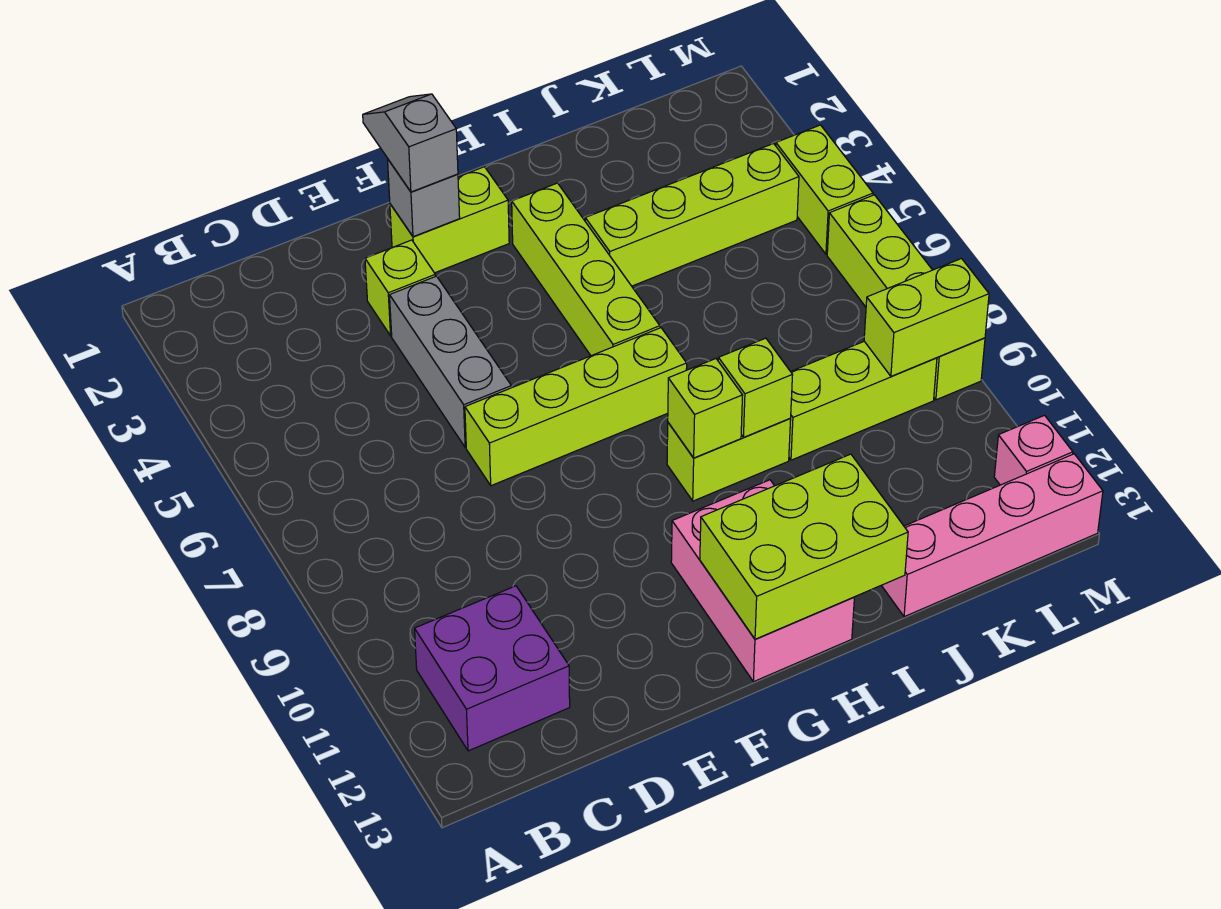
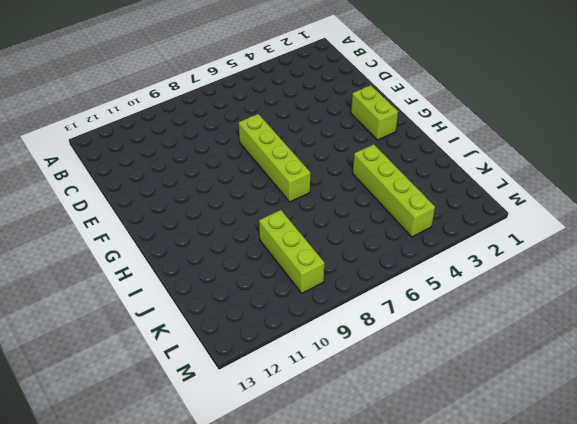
none -> purple 2x2 brick [415,586,570,751]
none -> lime 1x1 brick [365,240,435,336]
none -> grey 1x3 brick [390,276,511,447]

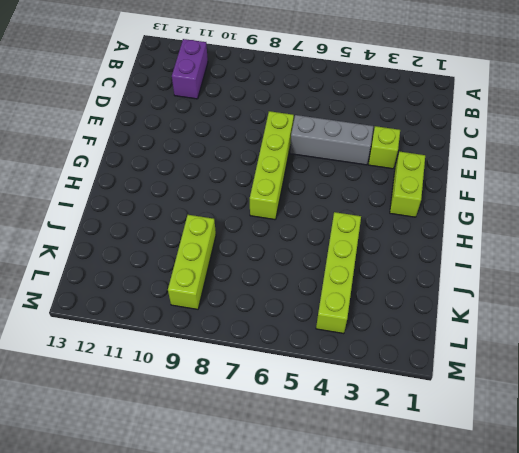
purple 1x2 brick [172,39,208,99] -> purple 2x2 brick [415,586,570,751]
none -> pink 2x3 brick [671,480,854,682]
none -> lime 1x4 brick [512,183,660,356]
none -> lime 1x2 brick [667,419,791,501]

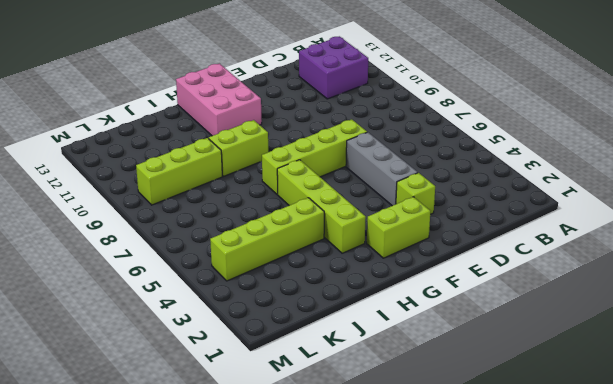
none -> pink 1x4 brick [881,454,1103,617]
none -> lime 1x2 brick [776,125,873,254]
none -> lime 1x4 brick [827,195,985,400]

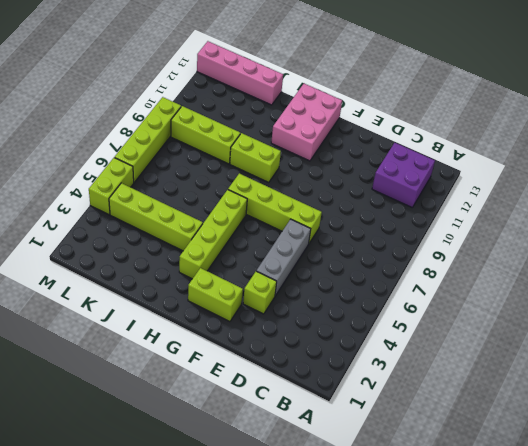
none -> pink 1x1 brick [994,415,1073,485]
none -> grey 1x1 brick [388,160,460,237]
none -> lime 2x3 brick [700,454,908,639]

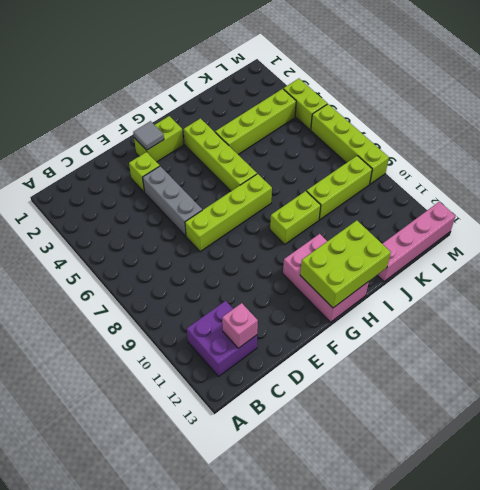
pink 1x1 brick [222,303,258,348] -> pink 1x1 brick moved to [994,415,1073,485]
grey 1x1 tile [133,121,164,150] -> grey 1x1 brick [388,160,460,237]
none -> lime 1x1 brick [668,359,743,458]
none -> lime 1x1 brick [718,338,792,437]
none -> lime 1x2 brick [864,259,989,376]

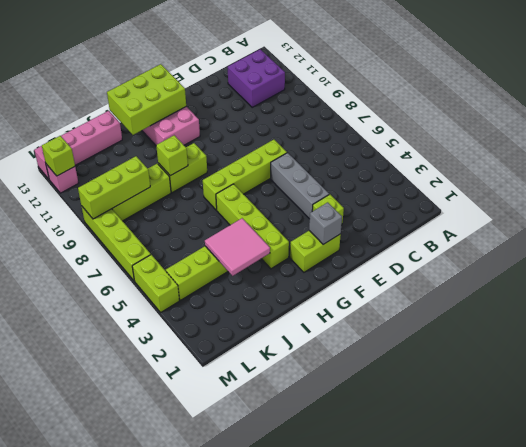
pink 2x2 tile [205,218,270,276] -> none
lime 1x3 brick [78,156,150,219] -> lime 1x2 brick [864,259,989,376]
lime 1x1 brick [42,136,75,176] -> lime 1x1 brick moved to [668,359,743,458]
none -> grey 1x2 slope [363,94,458,192]

